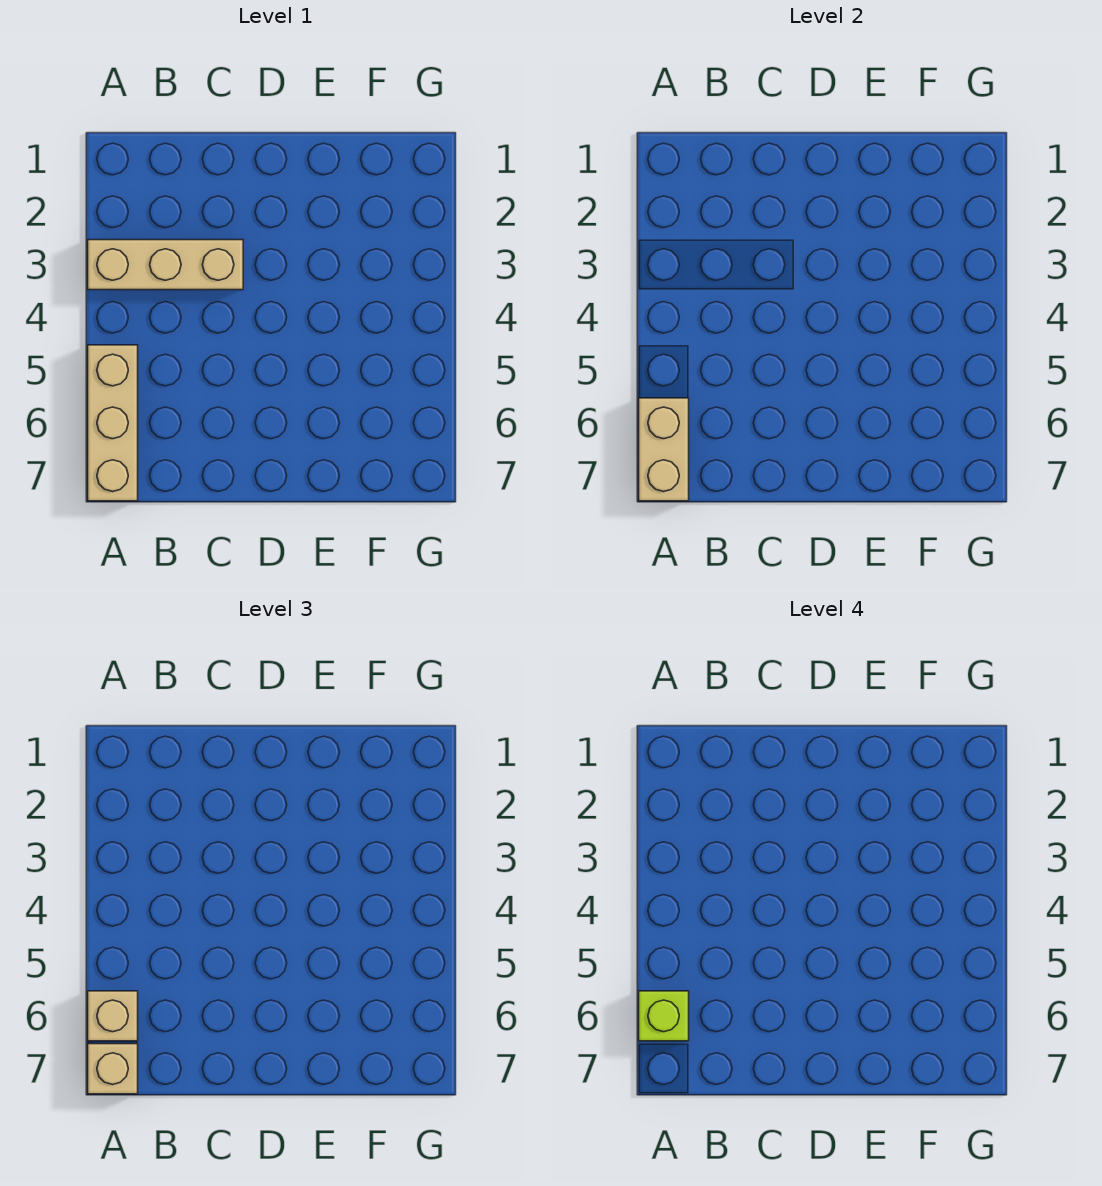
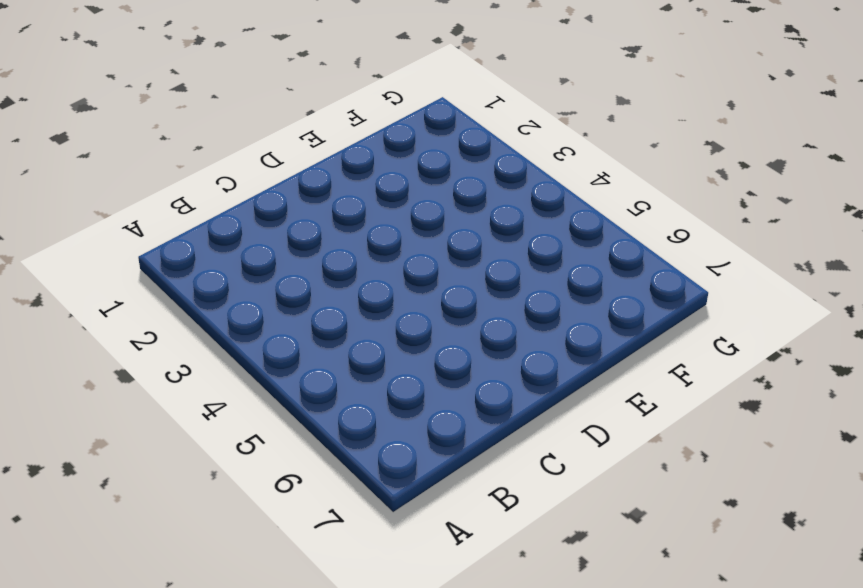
none -> tan 1x3 brick [88,240,243,290]
none -> tan 1x3 brick [88,345,138,501]

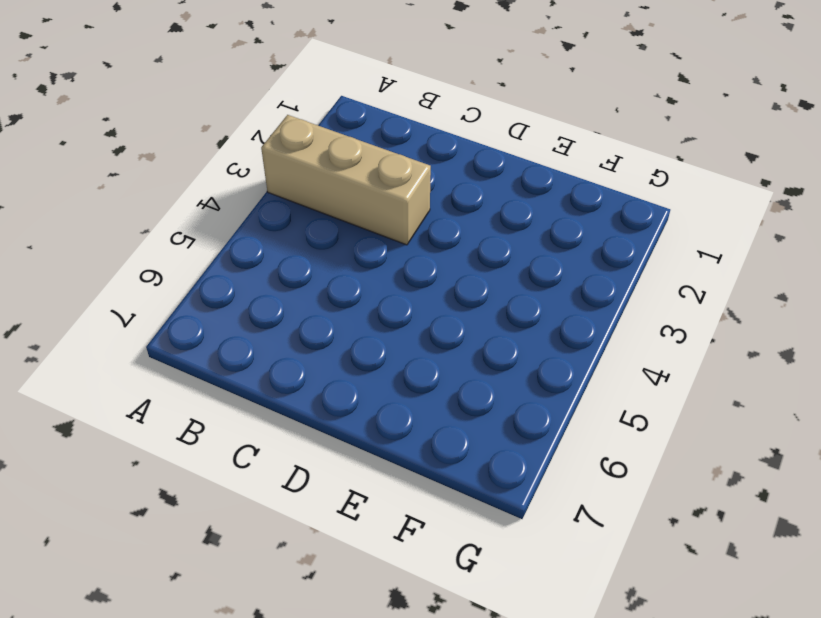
none -> tan 1x3 brick [88,345,138,501]
none -> tan 1x2 brick [639,398,689,501]

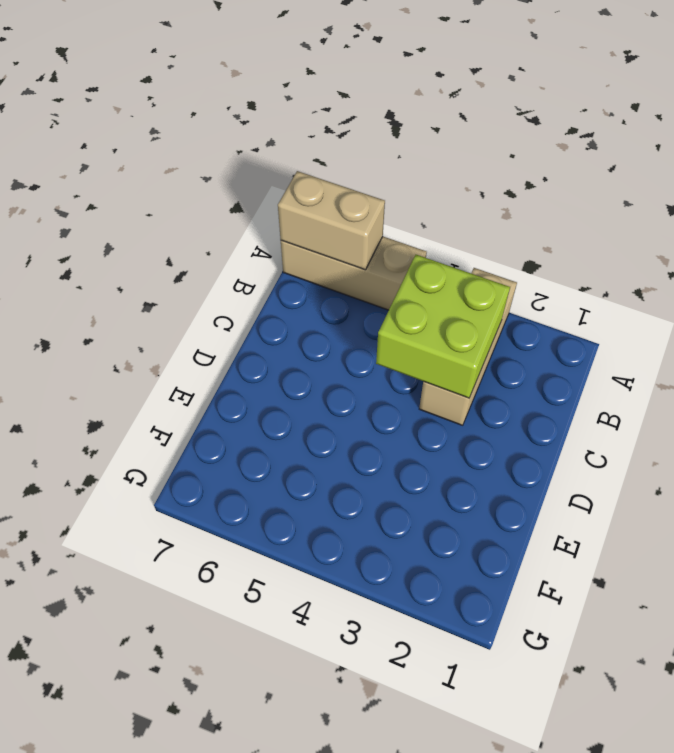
lime 2x2 brick [376,255,510,398] -> none
none -> tan 1x1 brick [88,991,138,1041]
none -> tan 1x1 brick [88,1044,138,1094]

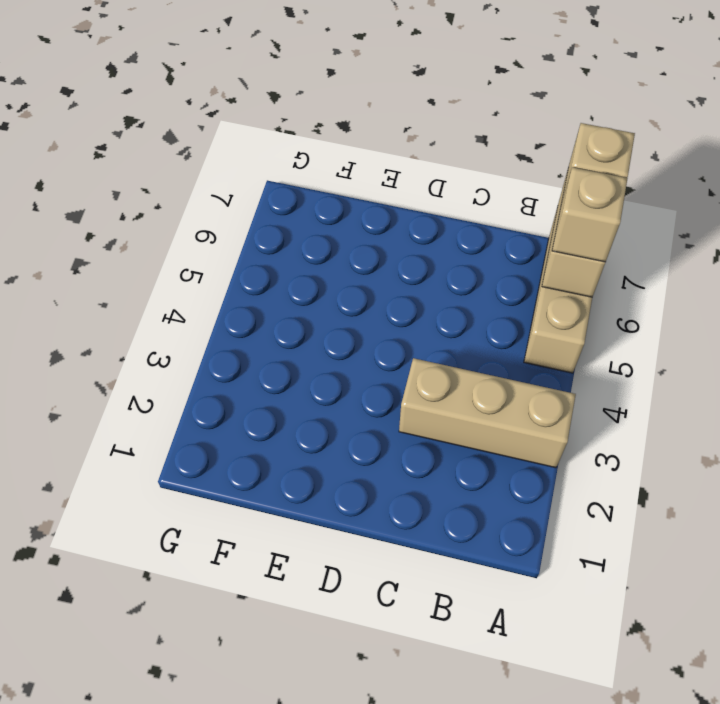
none -> lime 1x1 brick [639,991,689,1041]

